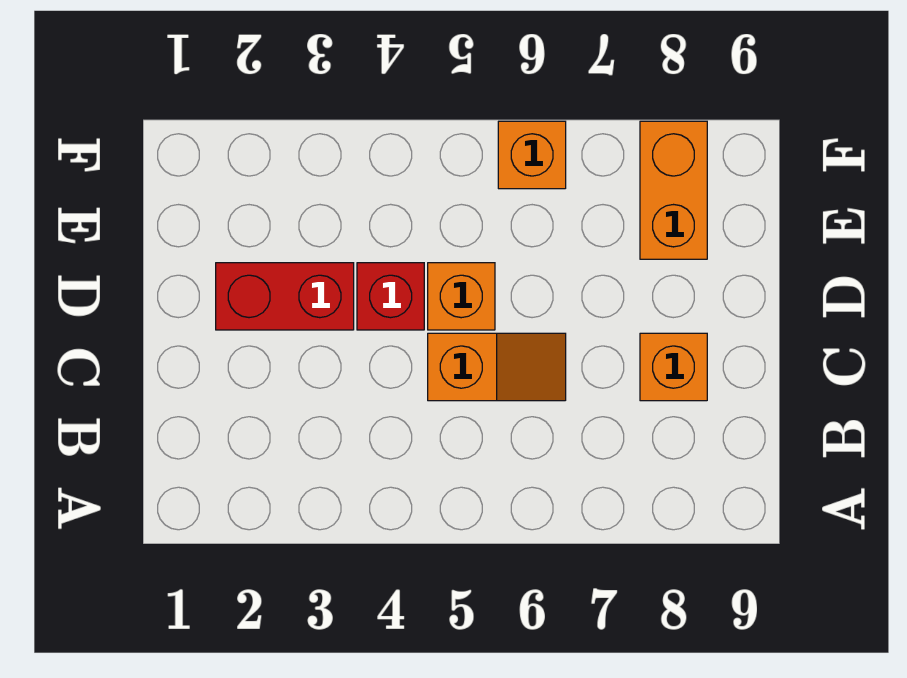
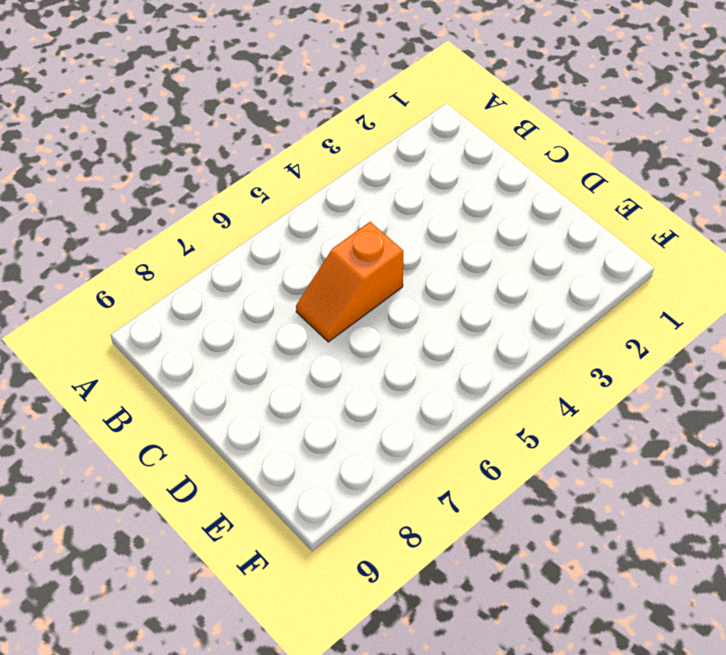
none -> orange 1x1 brick [640,333,707,401]
none -> red 1x2 brick [216,263,354,330]

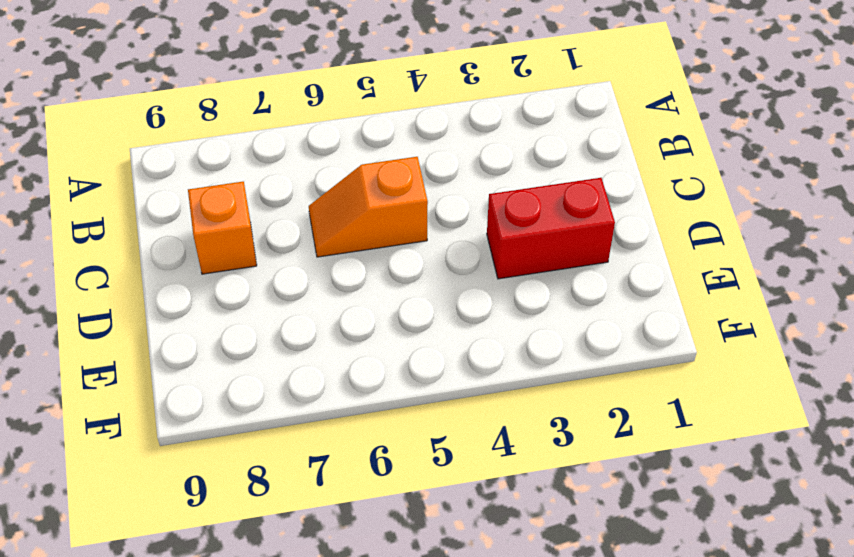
none -> red 1x1 brick [357,263,424,330]
none -> orange 1x1 brick [428,263,495,330]

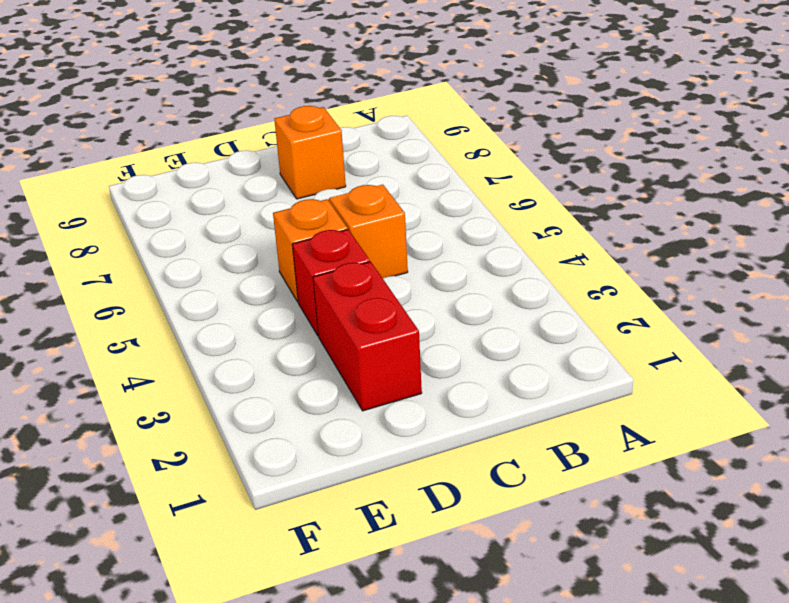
none -> orange 1x2 brick [640,121,707,259]
none -> orange 1x1 brick [498,121,566,189]

